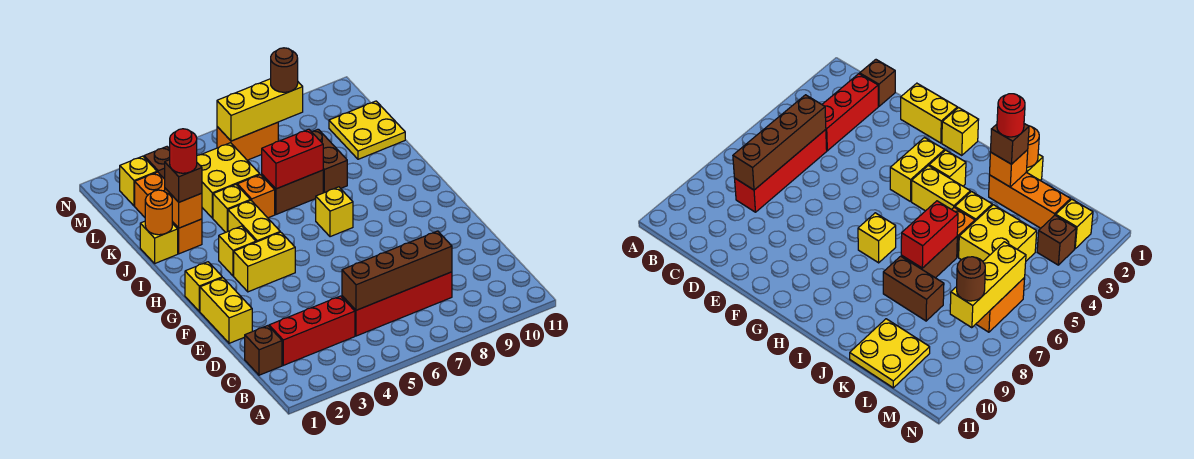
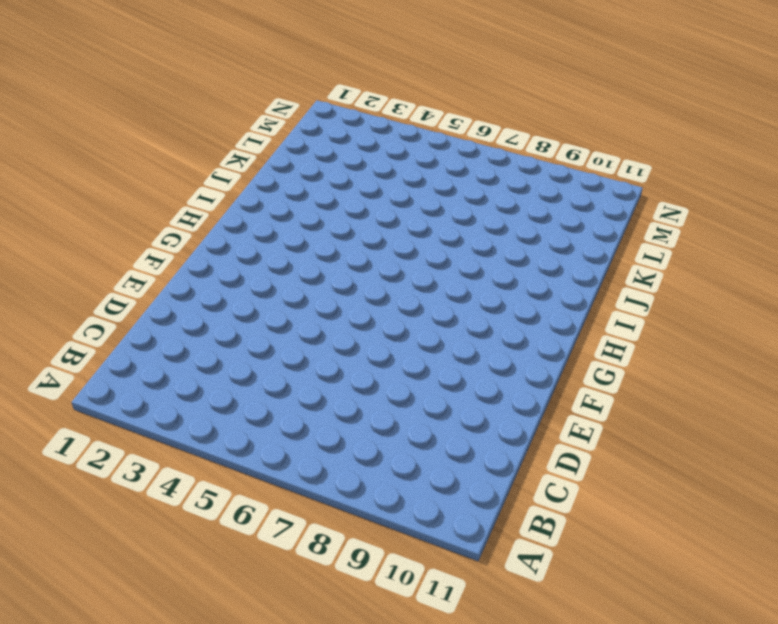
none -> brown 1x1 brick [245,326,282,375]
none -> red 1x3 brick [269,296,355,365]
none -> red 1x4 brick [342,272,452,336]

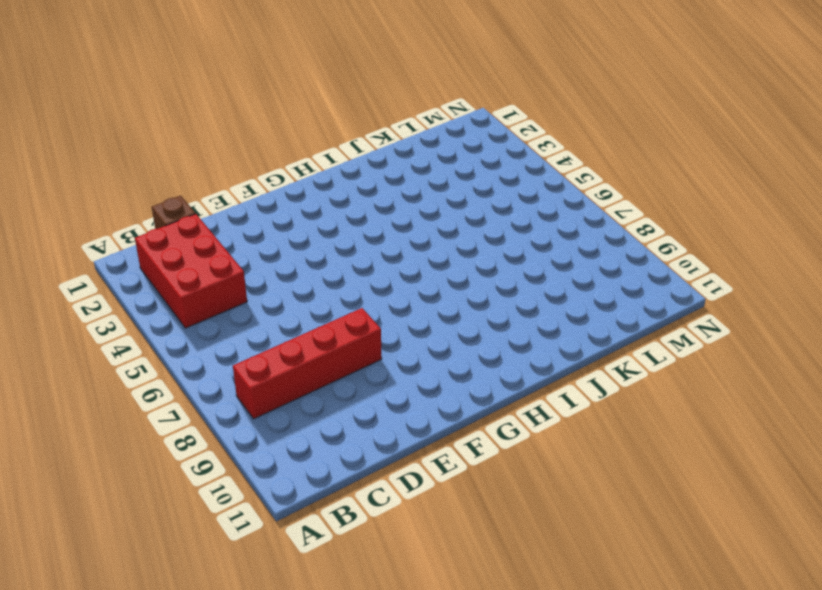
red 2x3 brick [135,214,247,328] -> red 1x3 brick [269,296,355,365]
red 1x4 brick [233,308,382,419] -> red 1x4 brick turned to [342,272,452,336]
none -> yellow 1x2 brick [200,278,252,343]
none -> yellow 1x1 brick [185,262,222,311]
none -> yellow 1x2 brick [234,232,295,292]

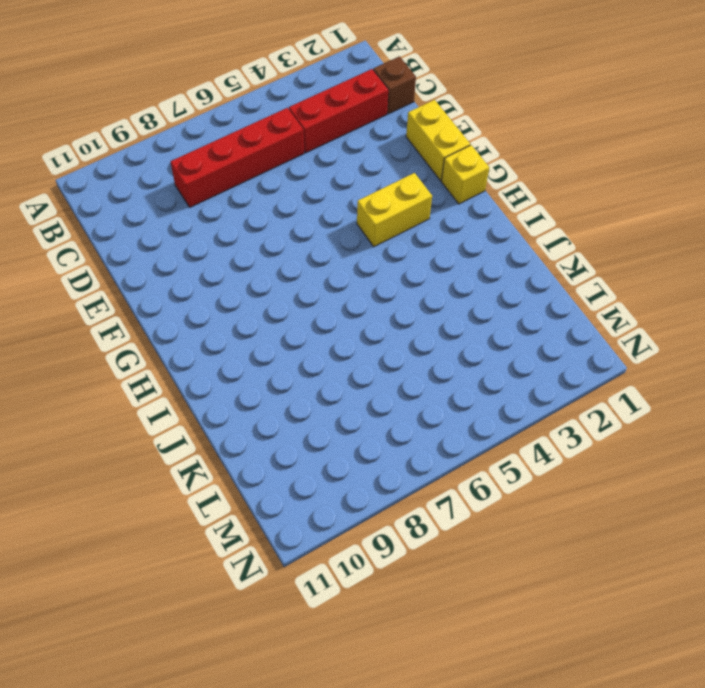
none -> yellow 1x1 brick [219,226,256,276]
none -> yellow 1x2 brick [228,200,280,242]
none -> yellow 1x1 brick [316,187,353,237]

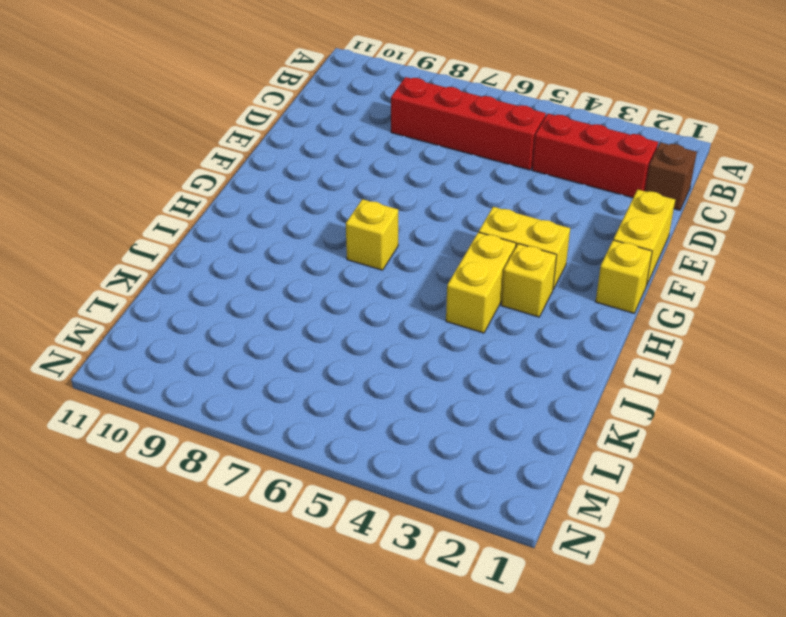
none -> yellow 1x1 brick [140,221,178,263]
none -> orange 1x3 brick [135,172,202,254]
none -> yellow 1x1 brick [213,185,250,232]

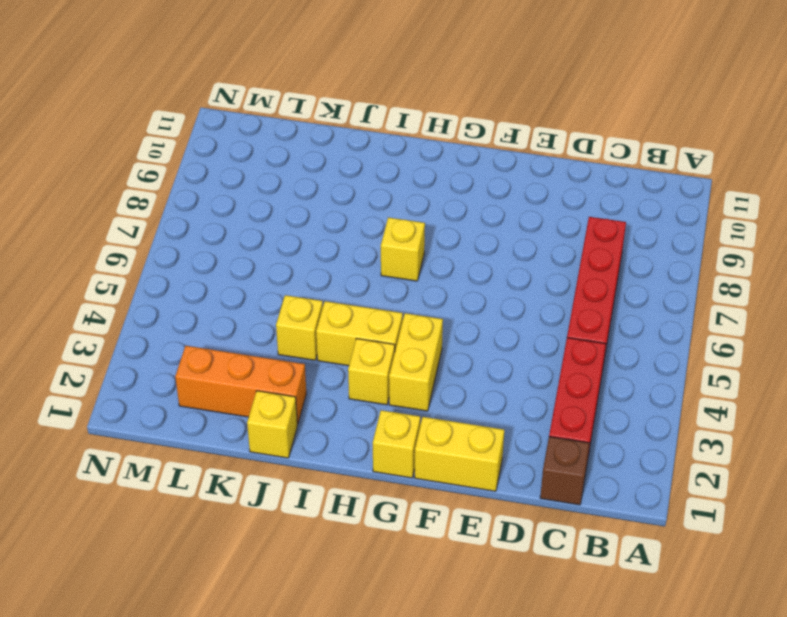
none -> orange 1x1 brick [237,175,275,218]
none -> brown 1x2 brick [262,170,323,214]
none -> brown 1x2 brick [312,129,347,193]

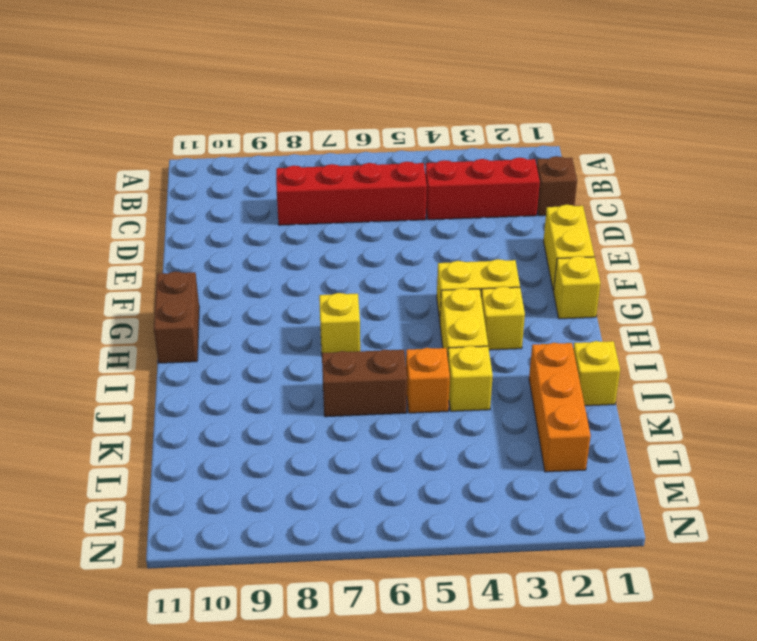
brown 1x2 brick [154,271,199,363] -> brown 1x2 brick moved to [312,129,347,193]
none -> yellow 2x2 brick [197,143,260,218]
none -> yellow 2x2 plate [329,101,405,159]
none -> yellow 1x1 brick [120,156,157,206]

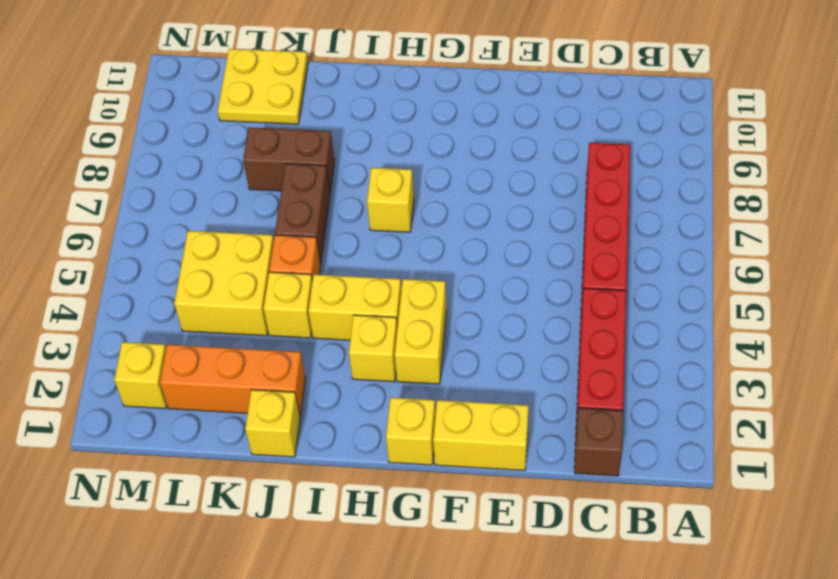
none -> brown 1x1 brick [144,147,170,179]
none -> orange 1x2 brick [217,122,278,160]
none -> brown 1x4 brick [342,231,452,310]

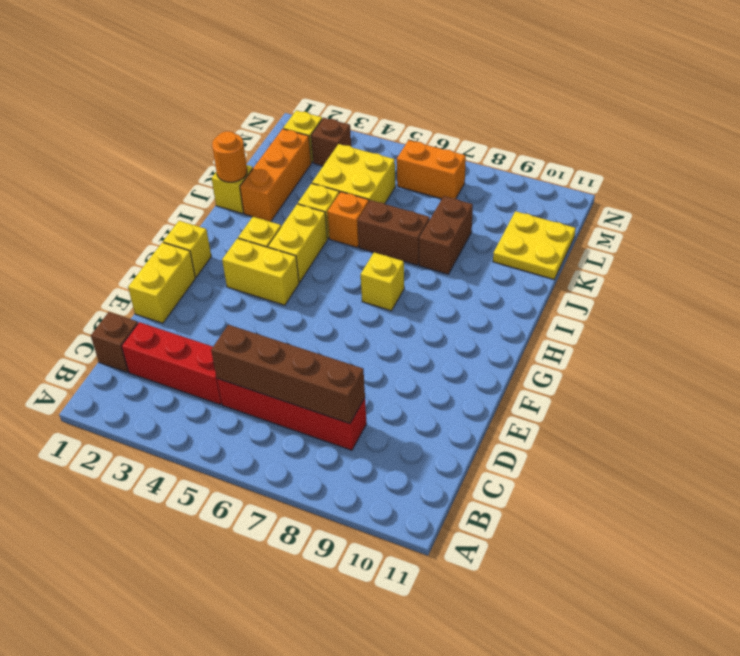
none -> orange 1x1 brick [165,188,202,228]
none -> red 1x2 brick [262,129,323,189]
none -> yellow 1x3 brick [217,79,303,141]

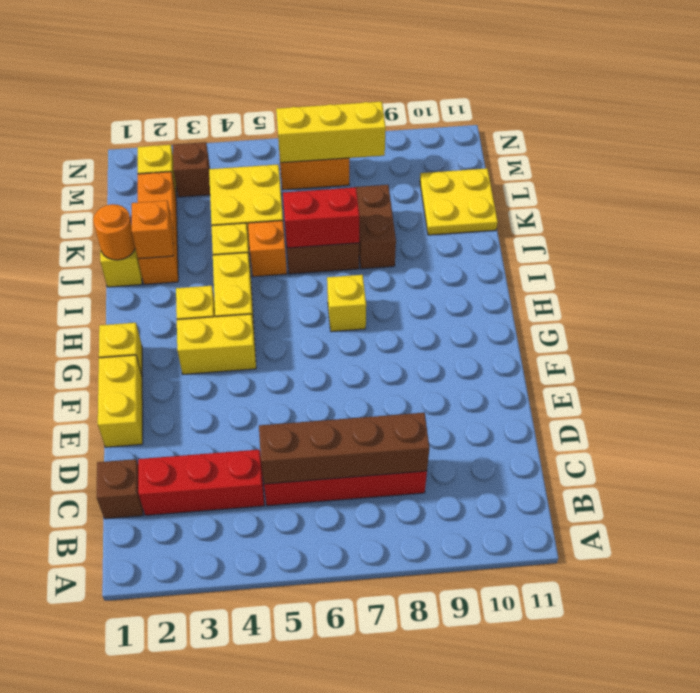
none -> brown 1x1 brick [165,160,202,202]
none -> brown 1x1 round brick [271,48,298,92]
none -> red 1x1 round brick [169,129,197,173]

